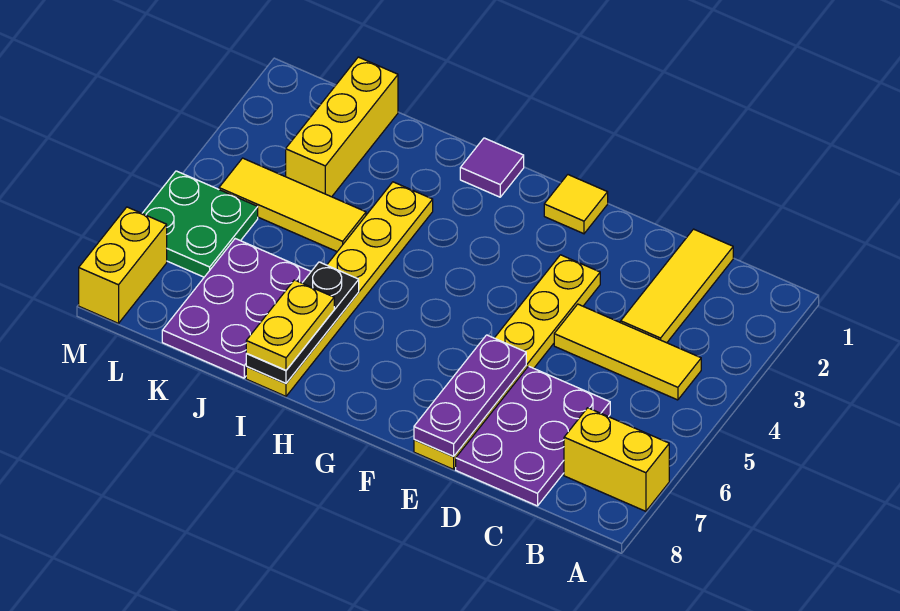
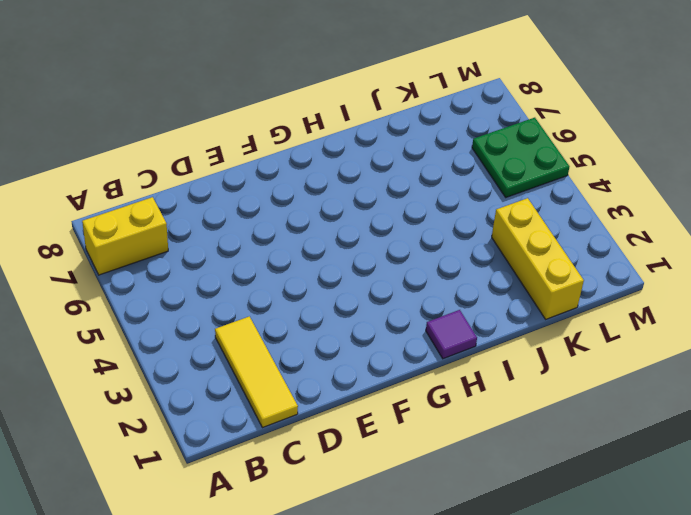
none -> yellow 1x3 tile [554,304,701,400]
none -> purple 2x3 plate [456,366,610,506]
none -> yellow 1x6 plate [414,255,600,469]

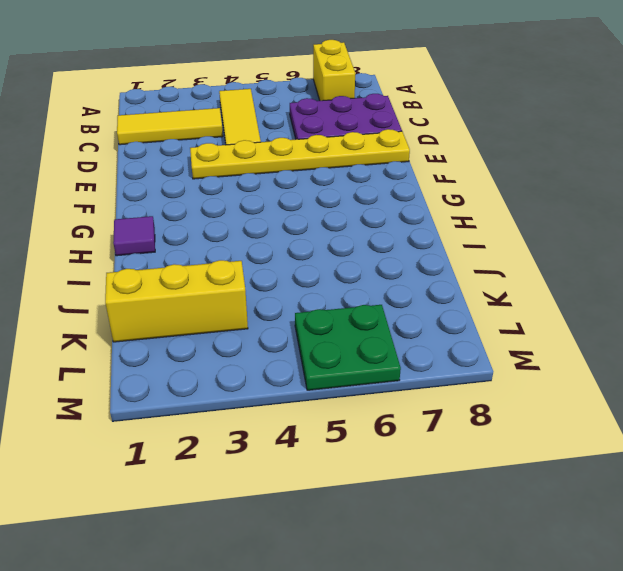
none -> yellow 1x1 tile [544,175,608,234]
none -> yellow 1x6 plate [246,182,433,396]
none -> yellow 1x3 tile [219,158,366,251]

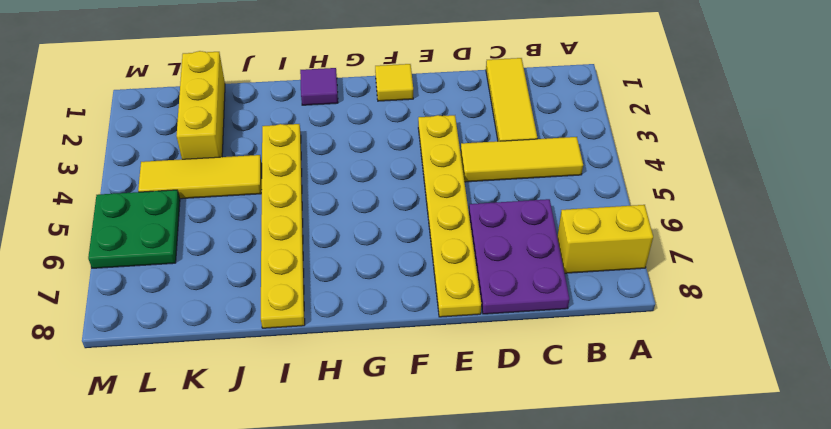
none -> purple 2x3 plate [162,239,311,378]
none -> yellow 1x2 brick [79,207,167,323]
none -> purple 1x3 plate [414,335,526,456]

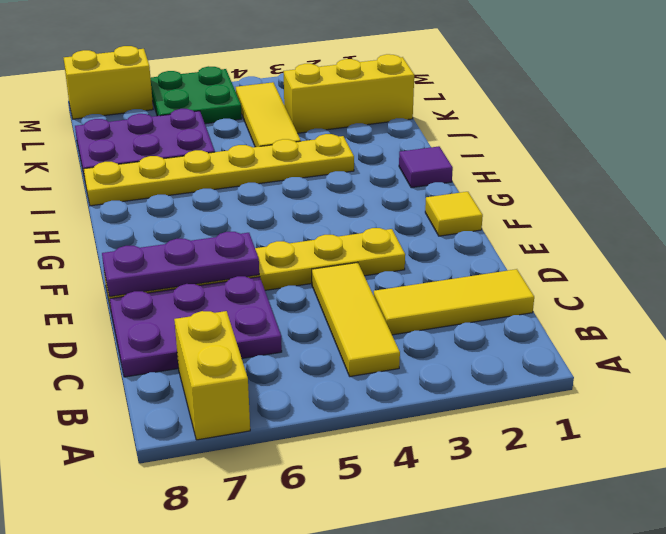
none -> black 1x3 plate [246,262,359,383]
none -> yellow 1x2 plate [246,280,334,370]

